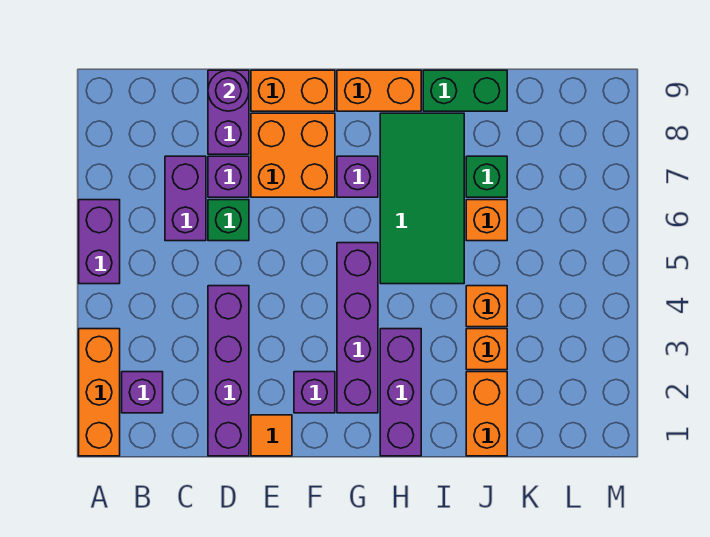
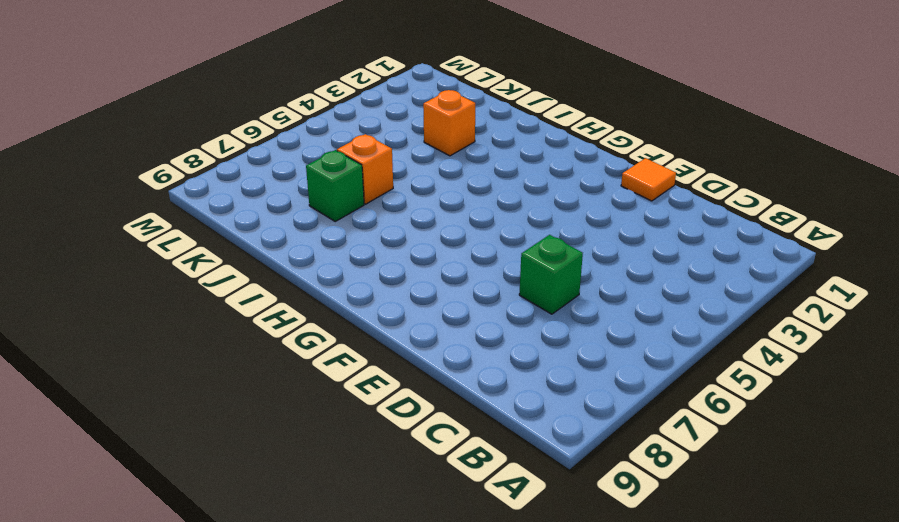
none -> orange 1x3 brick [79,329,120,456]
none -> purple 1x2 brick [79,200,120,284]
none -> purple 1x1 brick [122,372,163,413]

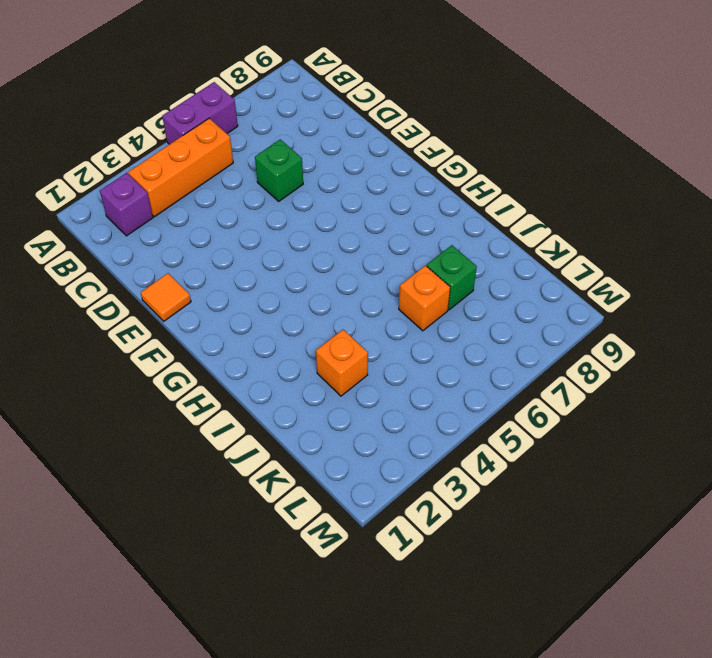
orange 1x3 brick [128,118,233,217] -> orange 1x3 brick moved to [79,329,120,456]
none -> purple 1x2 brick [165,156,206,241]
none -> purple 1x4 brick [208,286,249,456]
none -> purple 1x1 brick [208,156,249,197]

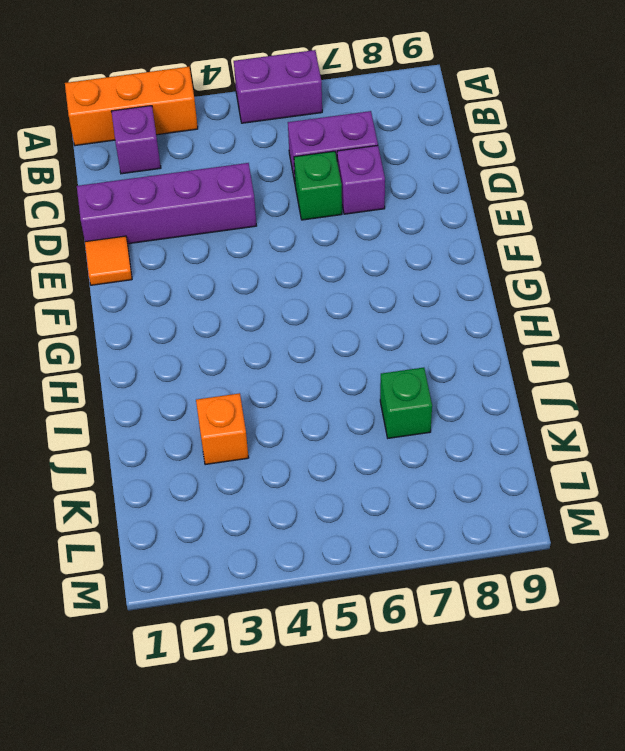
none -> purple 1x2 brick [208,70,249,154]
none -> orange 2x2 brick [251,113,335,197]
none -> orange 1x2 brick [251,70,335,111]

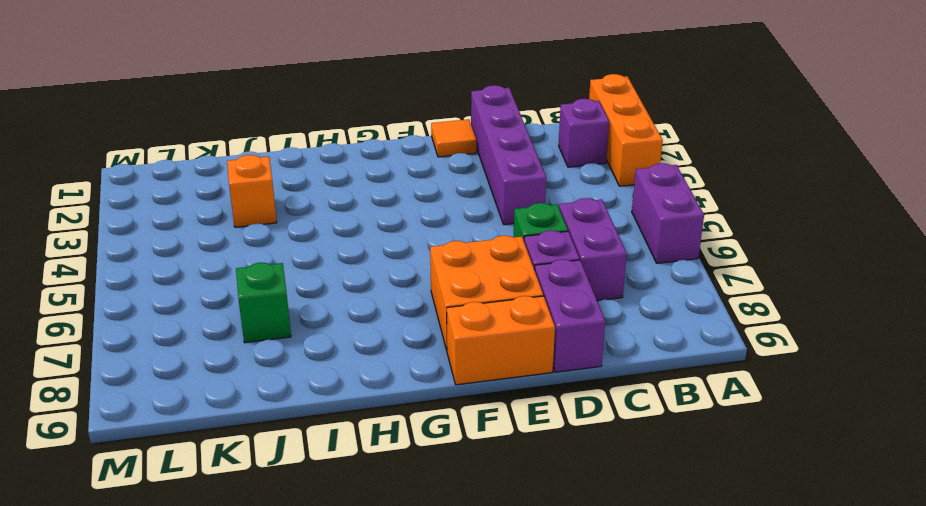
none -> purple 1x1 brick [294,372,335,413]
none -> purple 1x4 brick [337,243,378,413]
none -> purple 1x1 brick [337,156,378,197]

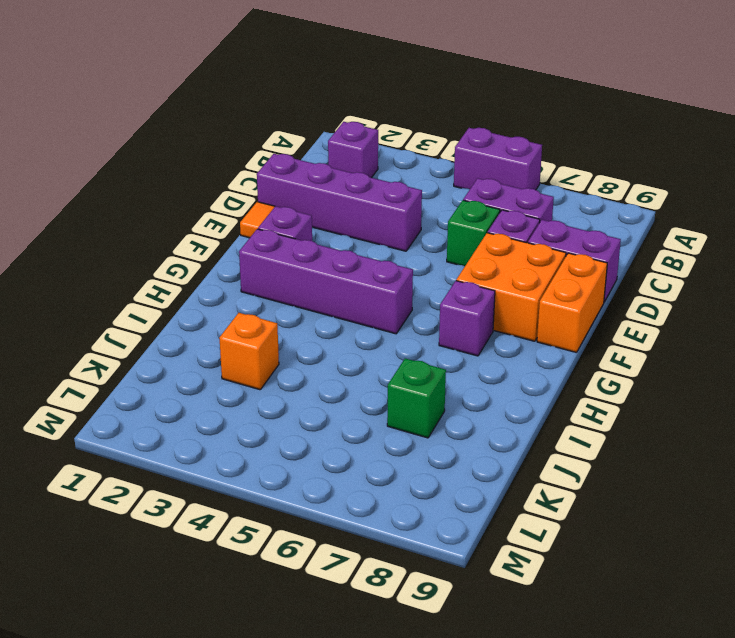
none -> orange 1x3 brick [79,329,120,456]
none -> orange 1x2 brick [337,70,421,111]
none -> purple 1x3 brick [380,329,421,456]

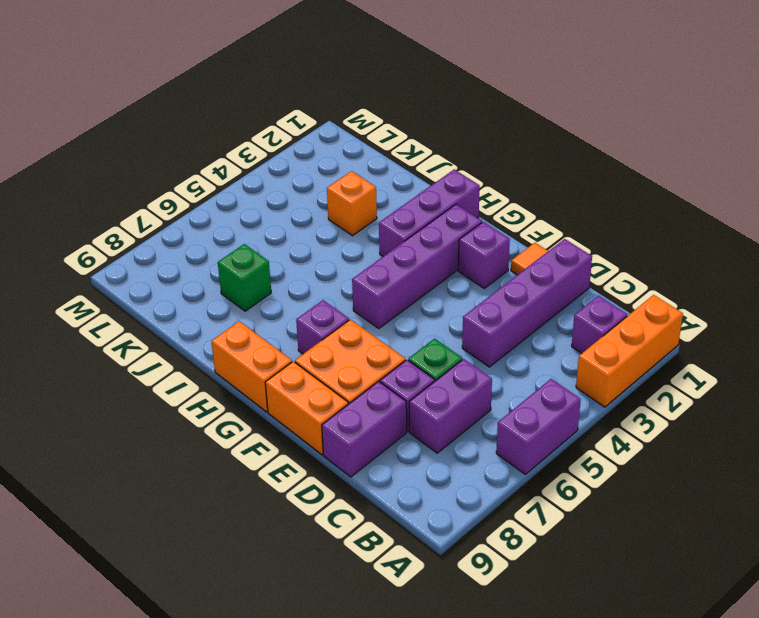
none -> green 2x4 tile [380,113,464,284]
none -> green 1x2 brick [423,70,507,111]
none -> orange 1x2 brick [466,372,507,456]

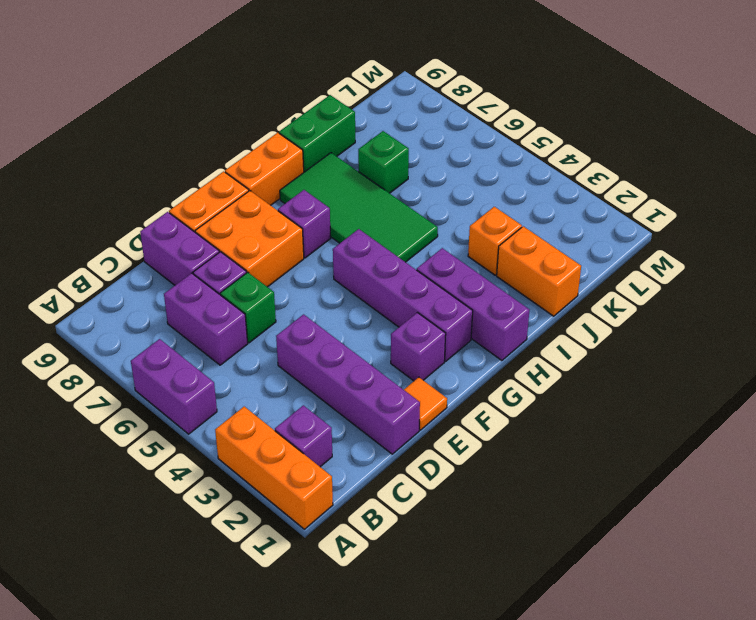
none -> orange 1x1 brick [466,286,507,327]
none -> orange 1x1 brick [466,200,507,241]
none -> purple 1x1 round brick [208,70,249,111]

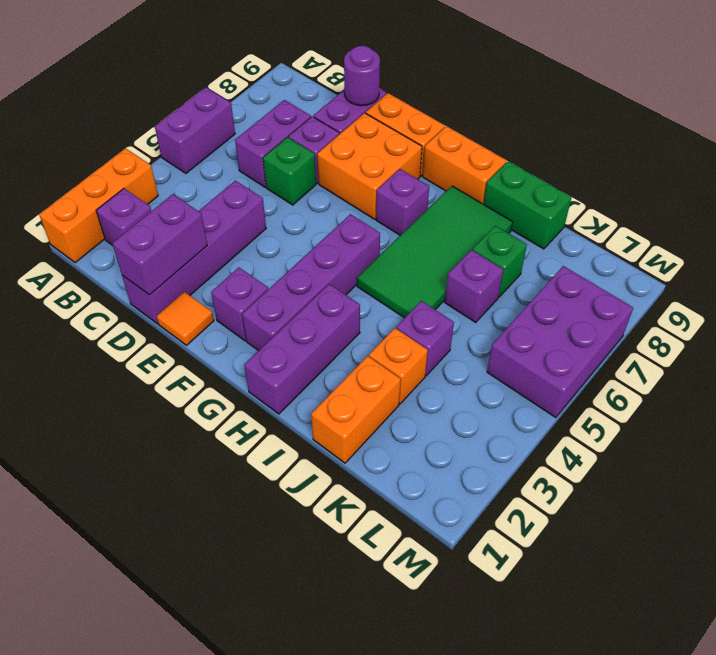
purple 1x2 brick [112,194,207,295] -> none
purple 1x1 brick [396,301,454,376] -> orange 1x1 brick [466,286,507,327]
purple 1x1 brick [445,250,503,322] -> orange 1x1 brick [466,200,507,241]
purple 2x3 brick [487,266,633,418] -> none

